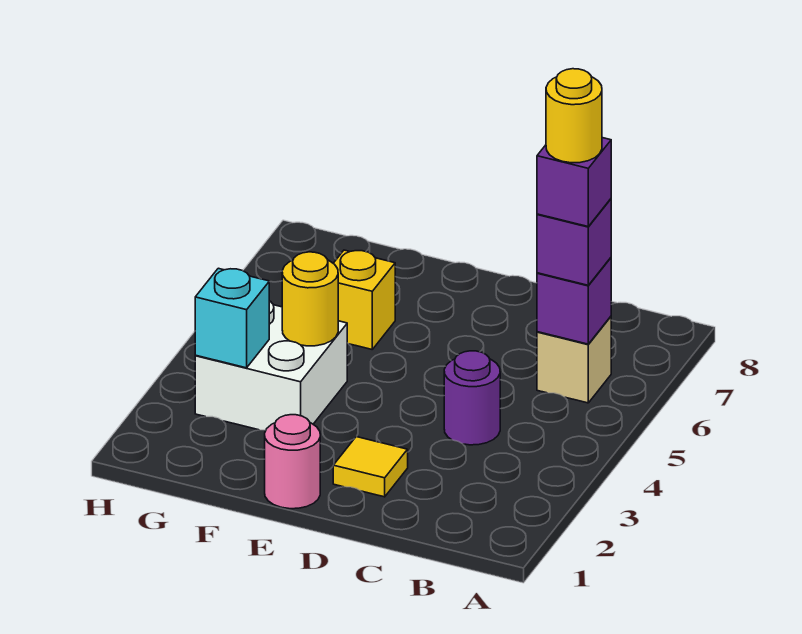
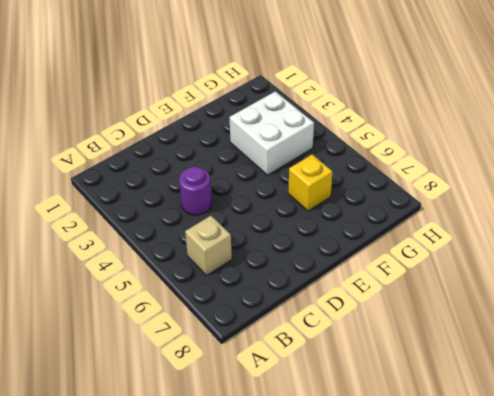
none -> yellow 1x1 tile [333,437,408,497]
none -> pink 1x1 round brick [265,415,320,509]
none -> purple 1x1 brick [537,258,611,344]

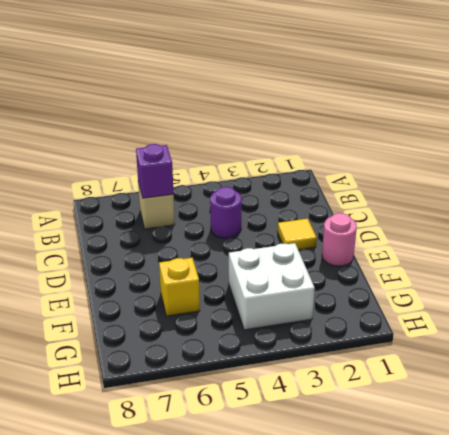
none -> yellow 1x1 round brick [282,252,338,346]
none -> cyan 1x1 brick [195,268,269,368]
none -> purple 1x1 brick [537,199,611,285]

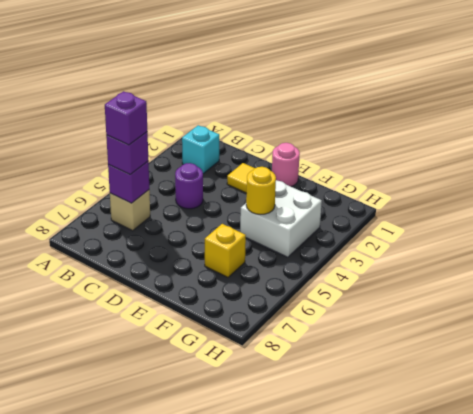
cyan 1x1 brick [182,125,219,174] -> cyan 1x1 brick moved to [195,268,269,368]
none -> yellow 1x1 round brick [546,69,602,163]

